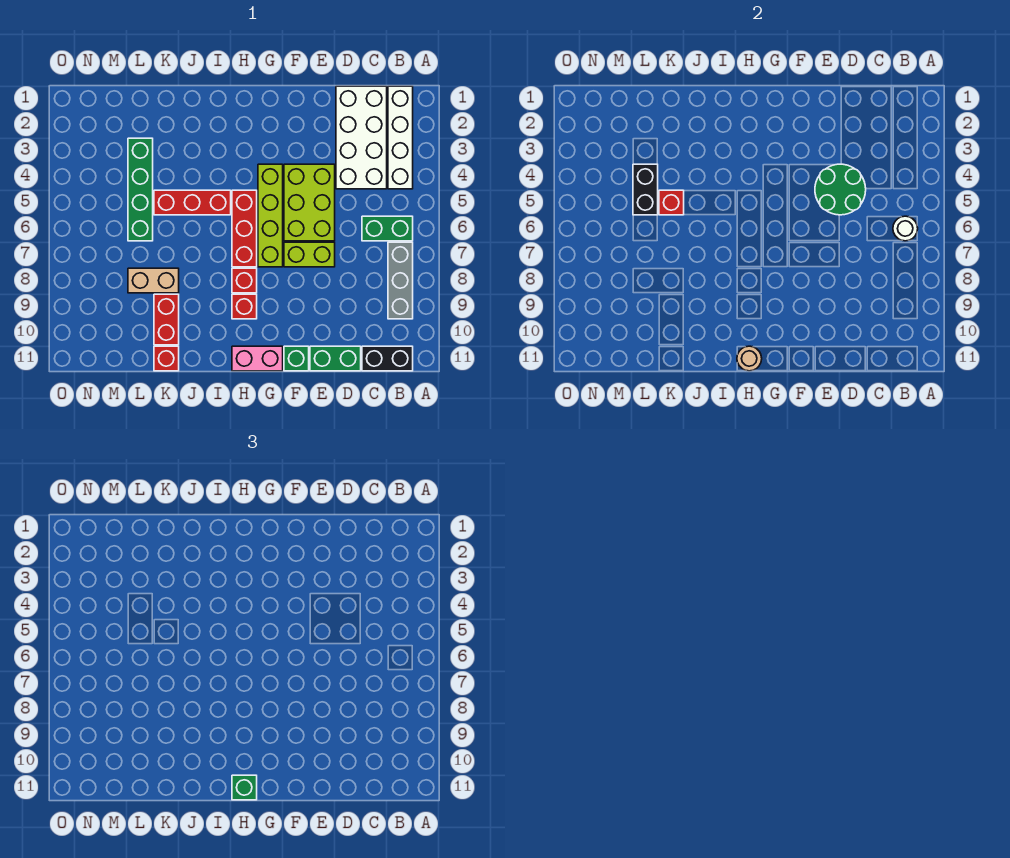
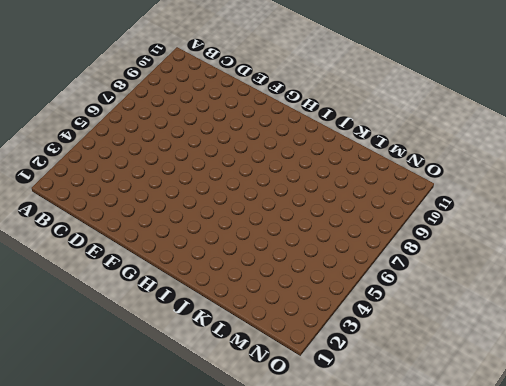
none -> white 1x4 brick [388,86,413,189]
none -> green 1x2 brick [362,216,413,241]
none -> grey 1x3 brick [388,242,413,319]

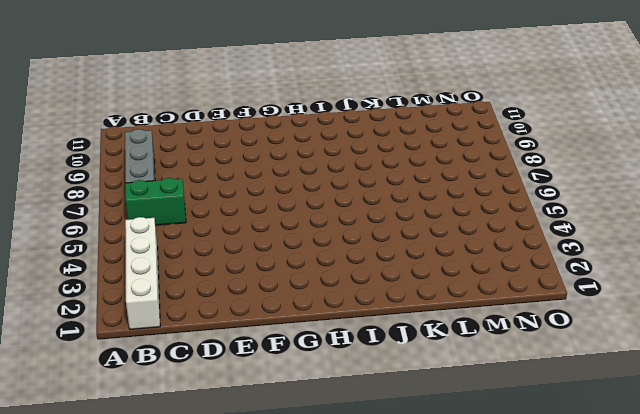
none -> black 1x2 brick [362,346,413,371]
none -> white 2x4 brick [336,86,387,189]
none -> green 1x2 brick [310,346,361,371]

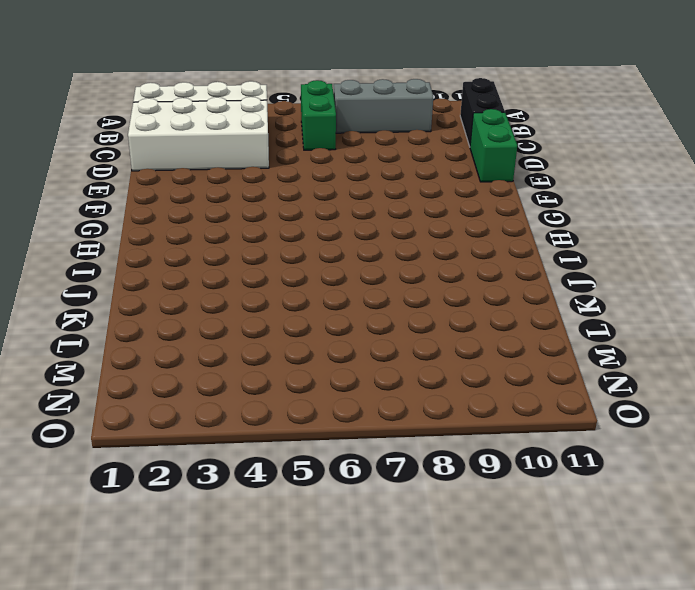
none -> lime 2x3 brick [284,164,335,241]
none -> lime 1x2 brick [284,242,335,267]
none -> green 1x1 brick [284,346,309,371]

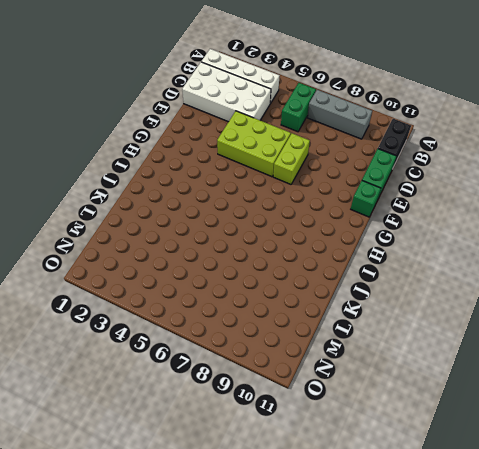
none -> lime 1x4 brick [258,164,283,267]
none -> pink 1x2 brick [232,346,283,371]
none -> red 1x3 brick [232,190,257,267]

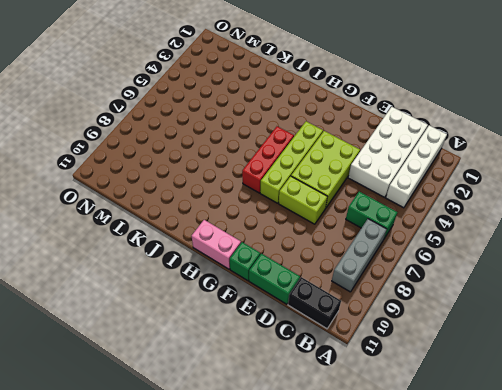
none -> red 1x1 brick [232,268,257,293]
none -> red 1x1 brick [232,294,257,319]
none -> red 1x3 brick [154,190,231,215]

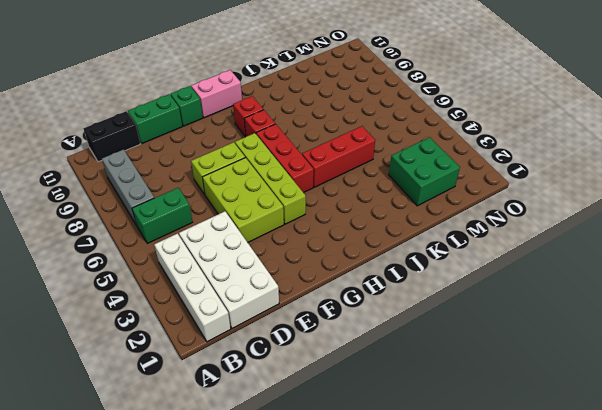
green 2x2 brick [389,137,460,206] -> green 1x4 brick [128,138,153,241]
none -> tan 1x2 brick [128,268,179,293]
none -> red 1x2 brick [154,294,179,345]
none -> red 1x1 brick [154,346,179,371]

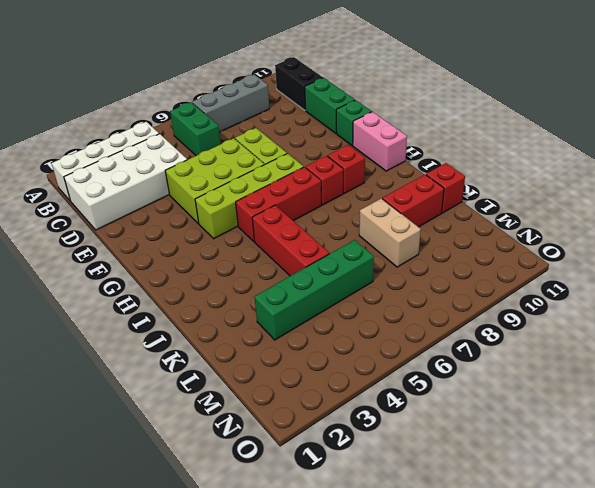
none -> white 1x1 round brick [893,216,918,241]
none -> green 2x2 round brick [815,164,866,215]
none -> tan 1x1 round brick [737,346,762,371]

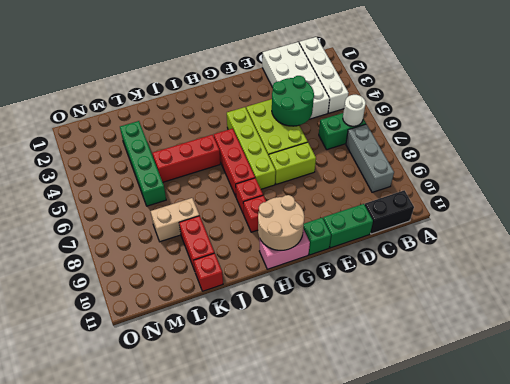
tan 2x2 round brick [258,195,304,250] -> tan 1x1 round brick [737,346,762,371]
none -> red 1x1 brick [659,190,684,215]
none -> black 1x2 brick [633,164,658,215]
none -> green 1x1 brick [232,775,257,800]

